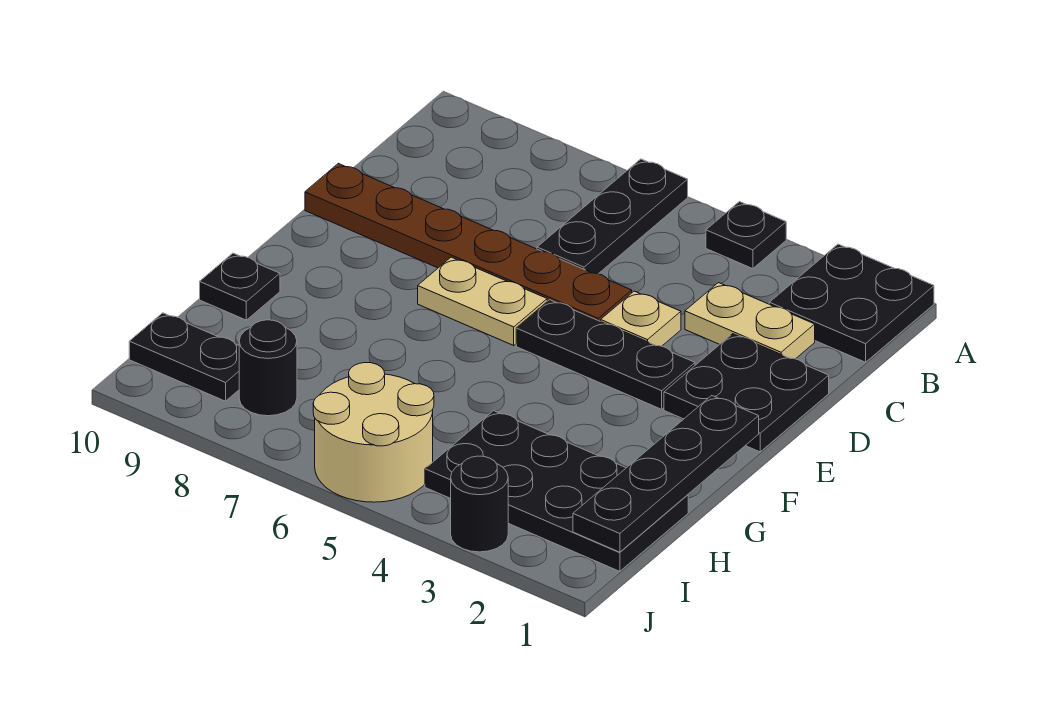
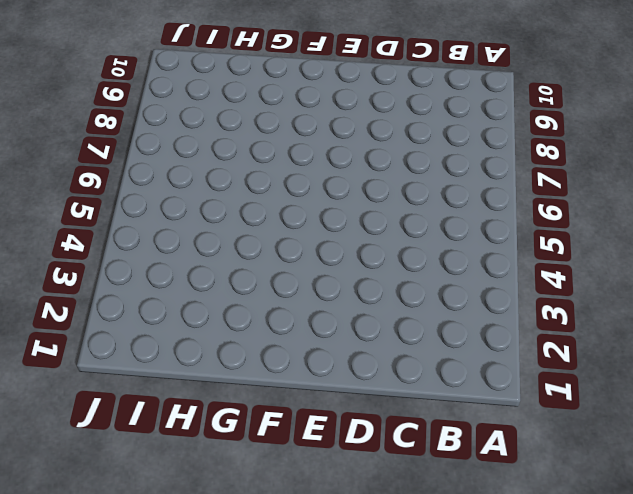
none -> black 2x2 plate [769,244,934,362]
none -> black 1x1 plate [706,202,786,269]
none -> black 1x3 plate [537,159,688,274]

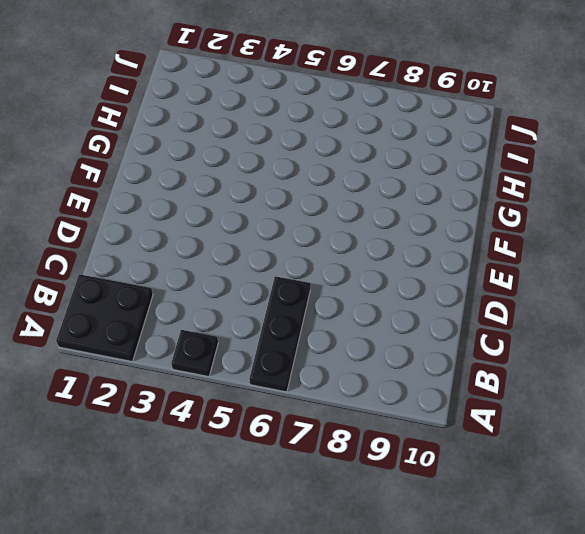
none -> tan 1x2 plate [685,283,815,359]
none -> black 2x2 plate [664,334,829,452]
none -> tan 1x1 plate [601,291,681,346]

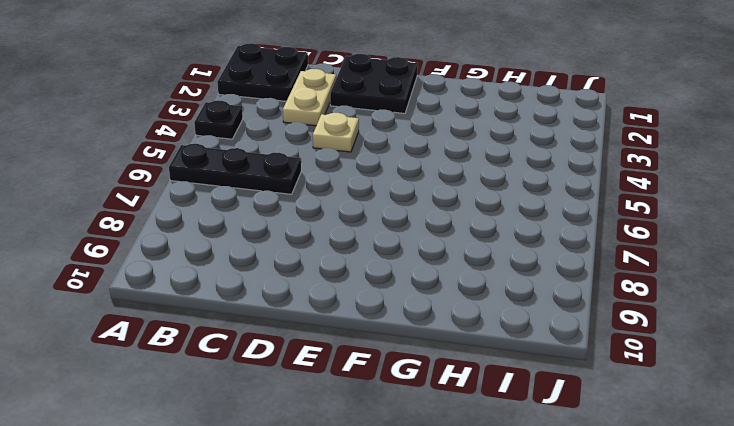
none -> brown 1x6 plate [305,163,632,321]
none -> black 1x3 plate [516,300,695,409]
none -> tan 1x2 plate [418,257,547,345]

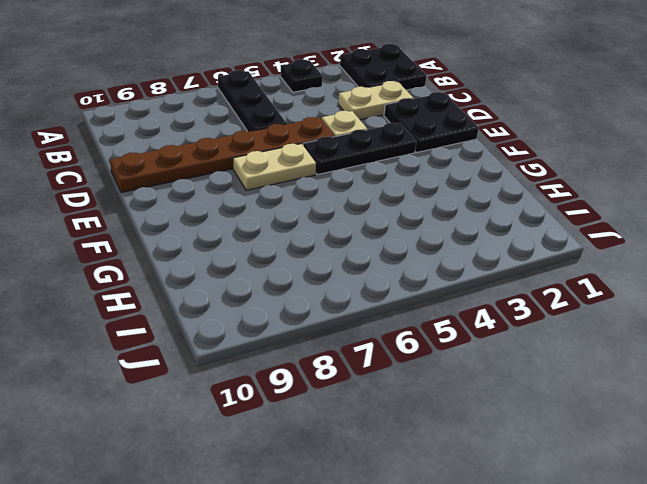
none -> black 1x1 plate [200,253,280,320]
none -> black 2x4 plate [425,411,688,571]
none -> tan 2x2 round brick [313,363,434,502]

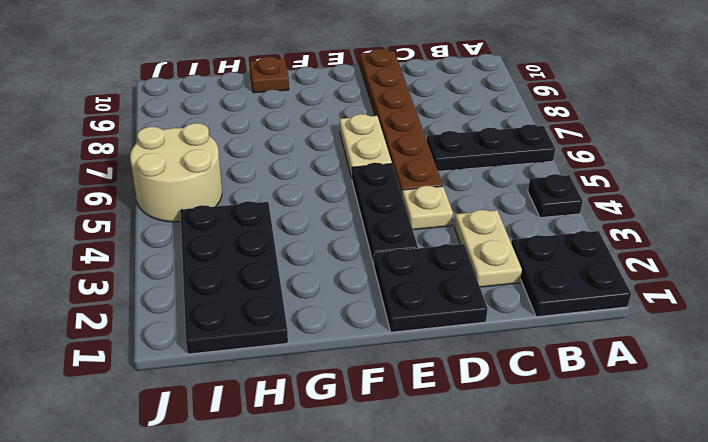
brown 1x1 plate [250,56,289,93] -> black 1x1 plate [200,253,280,320]
none -> black 1x1 round brick [239,320,297,416]
none -> black 1x2 plate [129,313,239,401]
none -> black 1x1 round brick [451,456,508,552]

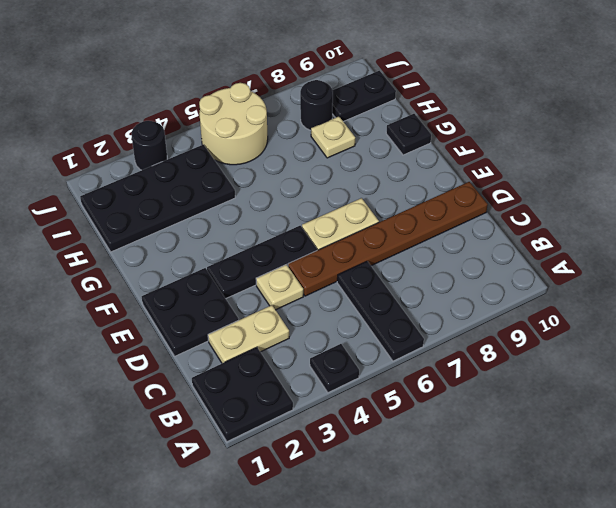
tan 1x1 plate [311,116,355,158] -> none
none -> black 1x4 plate [573,396,759,552]

